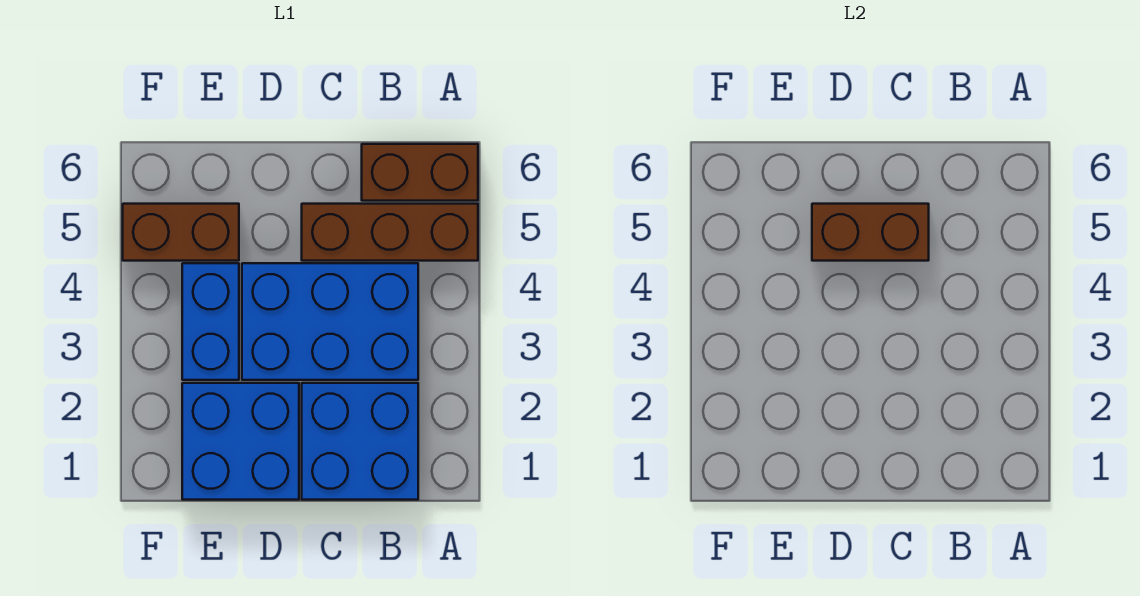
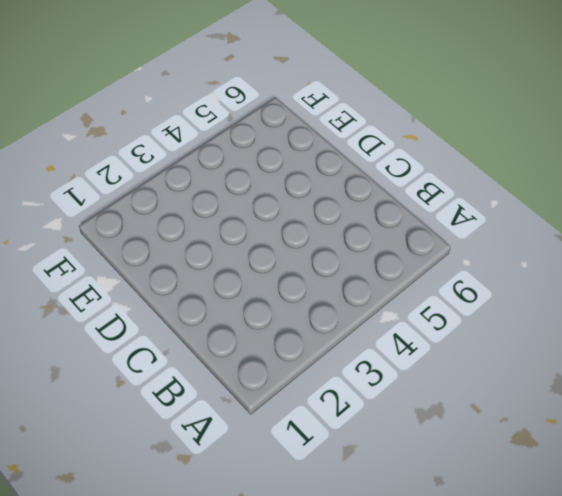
none -> brown 1x3 brick [302,204,478,261]
none -> brown 1x2 brick [362,144,478,201]

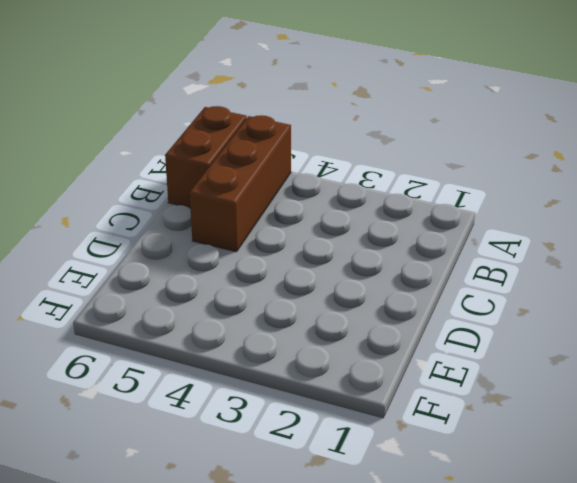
none -> blue 2x2 brick [302,383,418,500]
none -> blue 2x3 brick [242,263,418,380]

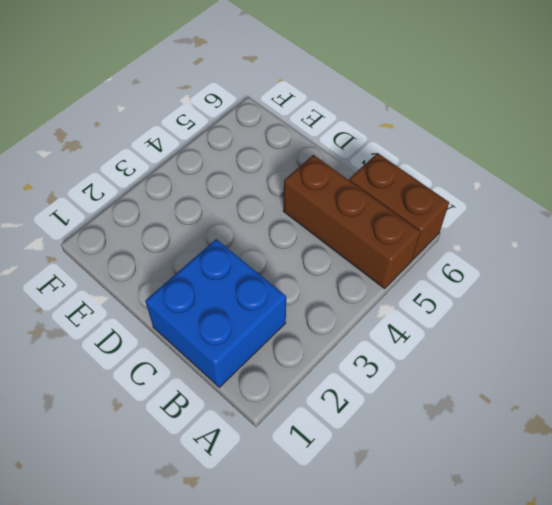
none -> blue 2x3 brick [242,263,418,380]
none -> blue 2x2 brick [182,383,299,500]

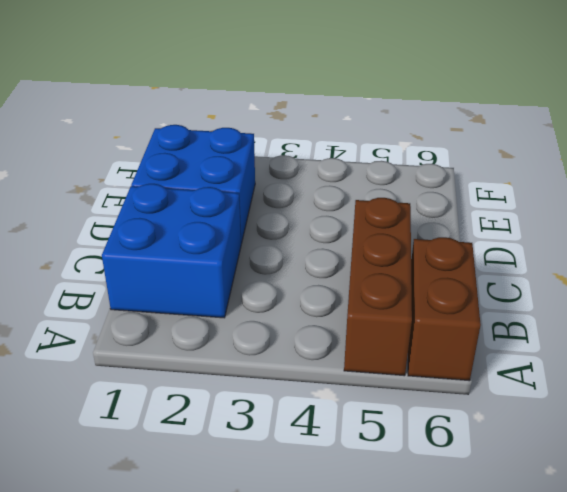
none -> blue 2x3 brick [242,263,418,380]
none -> blue 1x2 brick [182,263,239,380]

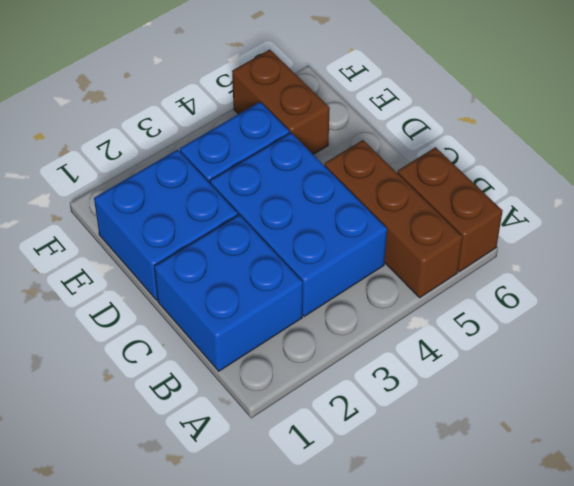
none -> brown 1x2 brick [812,204,929,261]

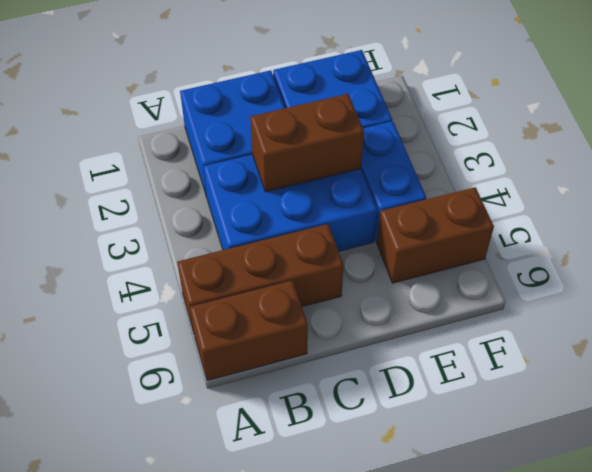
brown 1x2 brick [250,94,364,192] -> brown 1x2 brick moved to [812,204,929,261]

